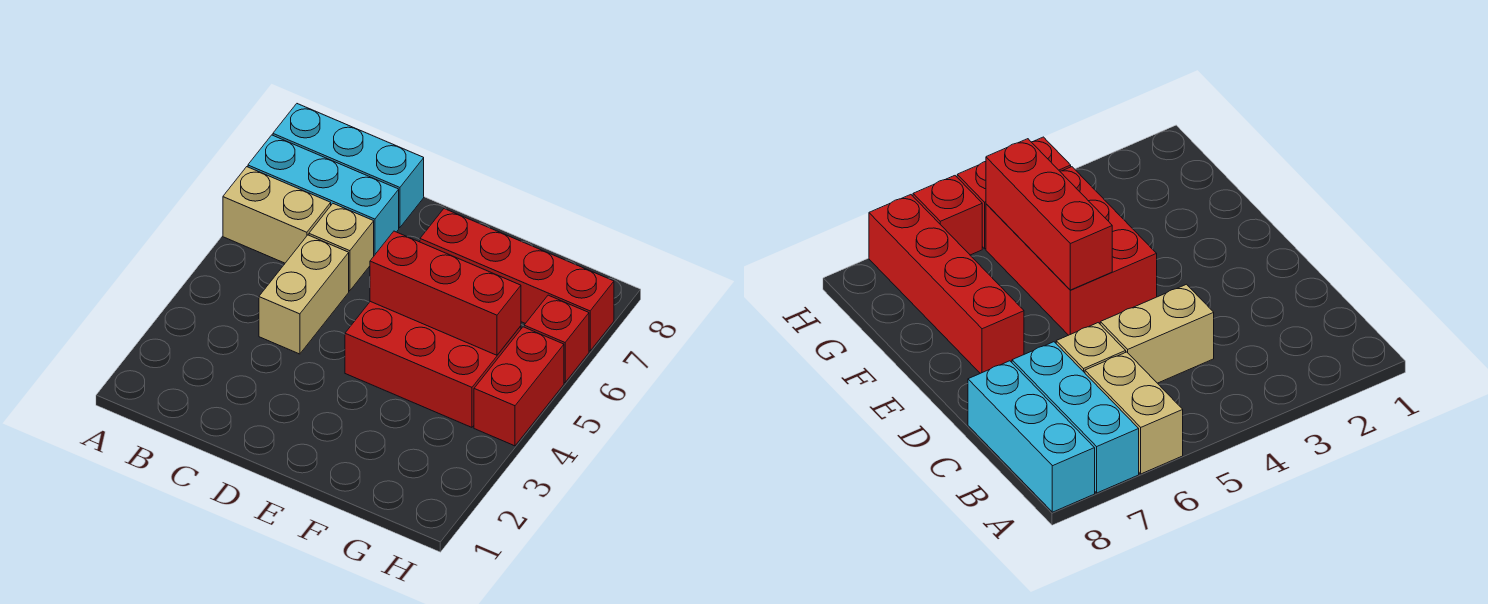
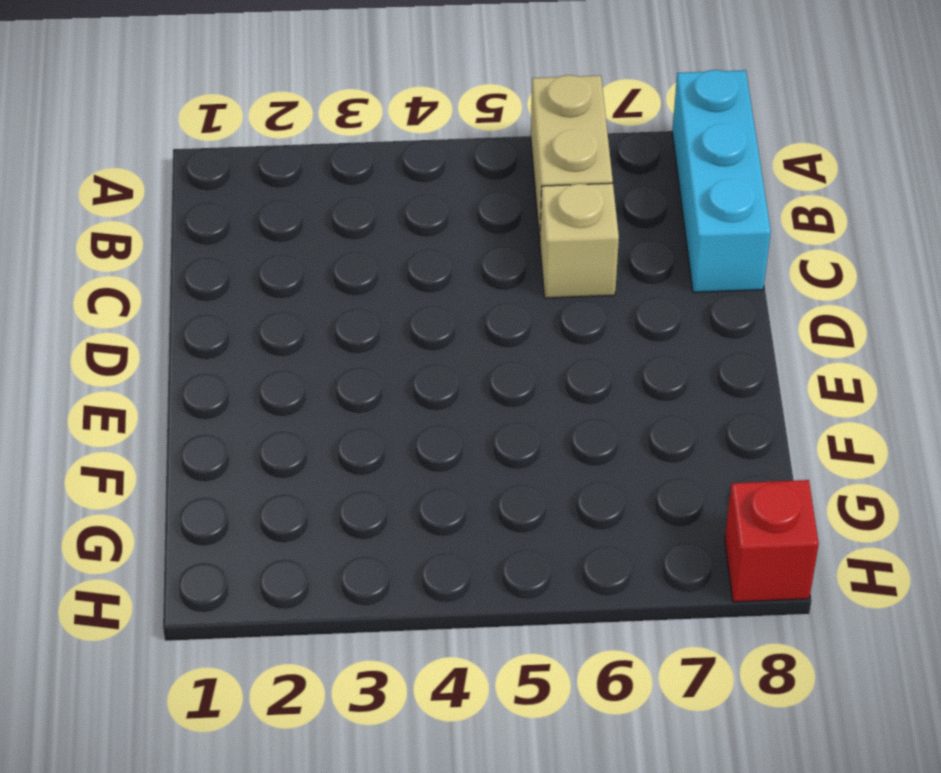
red 1x1 brick [725,480,819,602] -> red 1x1 brick moved to [524,295,589,383]
none -> cyan 1x3 brick [248,135,399,255]
none -> tan 1x2 brick [259,235,349,354]

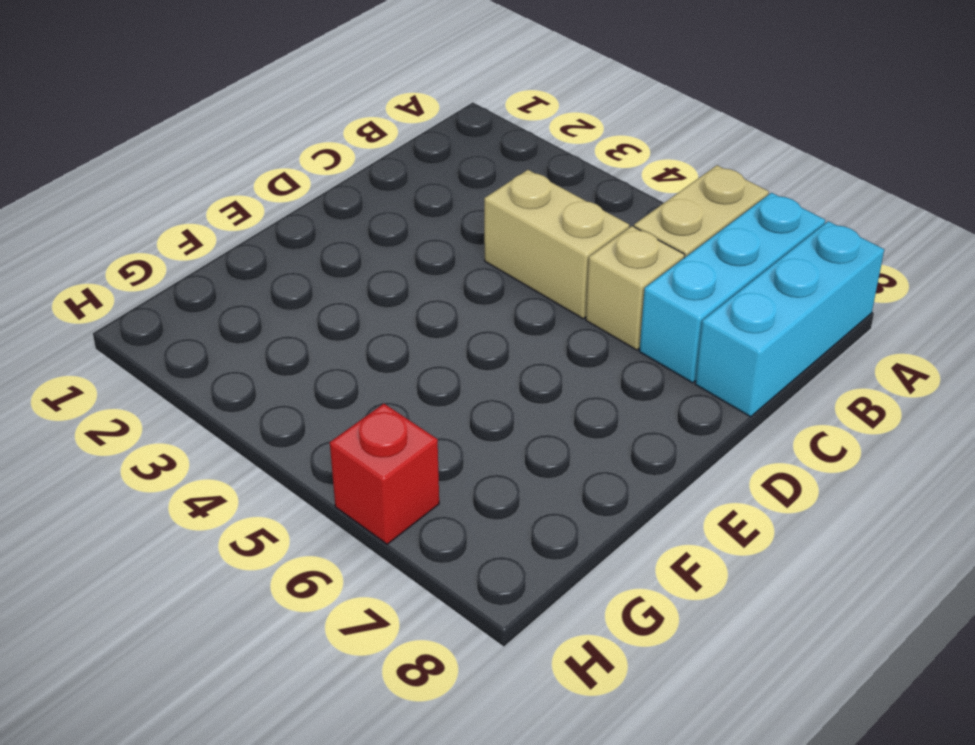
none -> red 2x3 brick [345,301,521,427]
none -> red 1x4 brick [420,209,614,351]

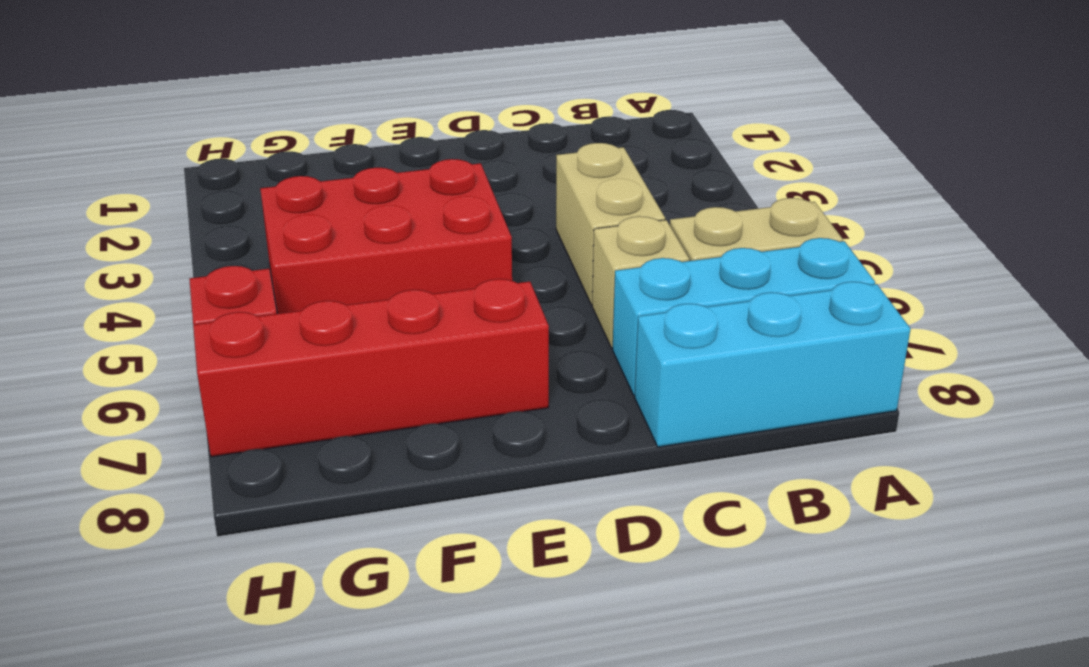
none -> red 1x2 brick [474,327,564,446]
none -> red 1x3 brick [370,231,521,355]

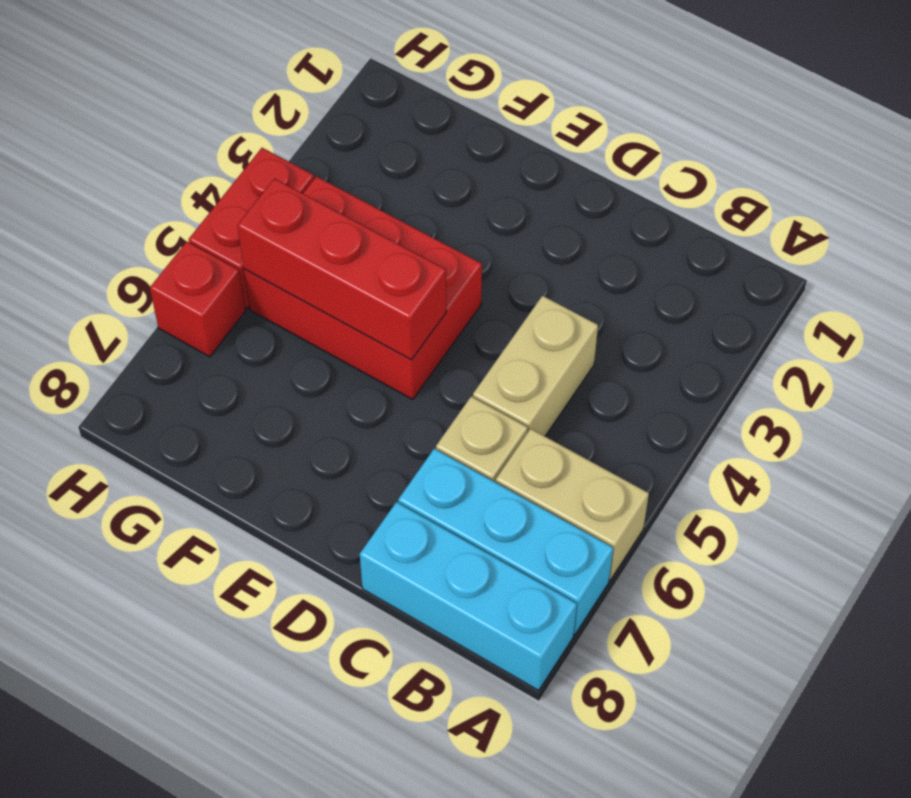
none -> red 1x4 brick [420,209,614,351]

